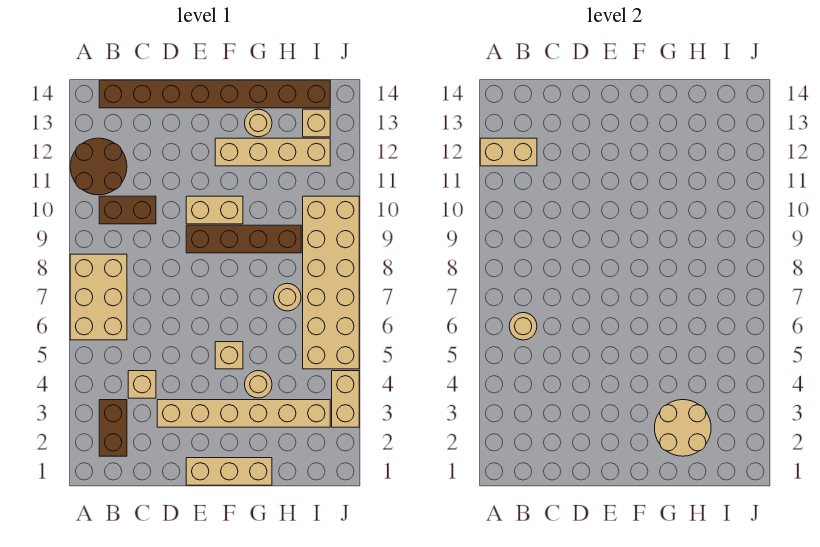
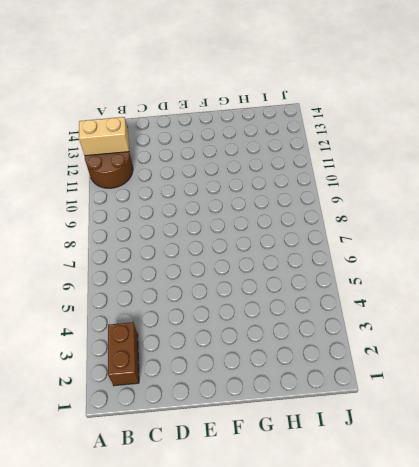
none -> tan 2x3 brick [70,254,127,340]
none -> brown 1x2 brick [99,196,156,224]
none -> brown 1x8 brick [99,80,330,108]

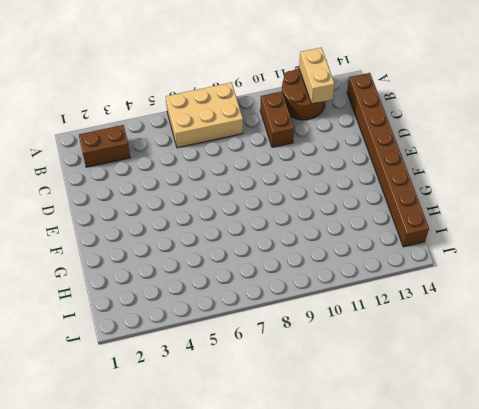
none -> tan 1x1 brick [128,371,156,398]
none -> tan 1x6 brick [157,400,330,427]
none -> tan 1x3 brick [186,458,272,485]

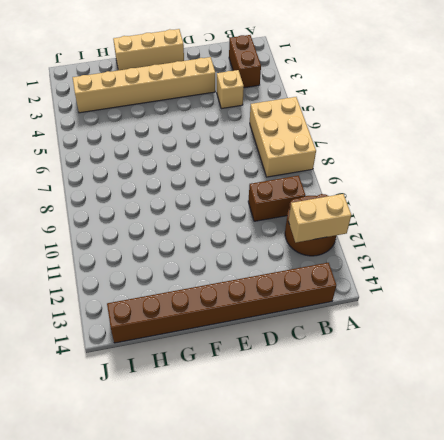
none -> brown 1x4 brick [186,225,301,253]
none -> tan 1x2 brick [186,196,243,224]
none -> tan 1x1 brick [215,342,243,369]

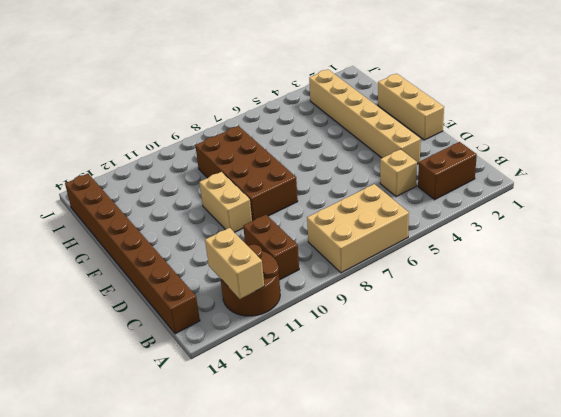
brown 2x4 brick [195,126,298,221] -> brown 1x4 brick [186,225,301,253]
none -> tan 1x1 brick [215,342,243,369]
none -> tan 1x4 brick [215,138,330,166]
none -> tan 1x1 round brick [245,371,272,398]

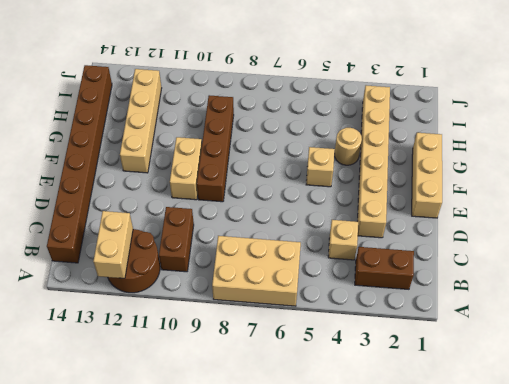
none -> tan 1x1 round brick [245,109,272,137]
none -> tan 1x1 round brick [274,283,301,311]
none -> tan 2x6 brick [303,196,359,369]

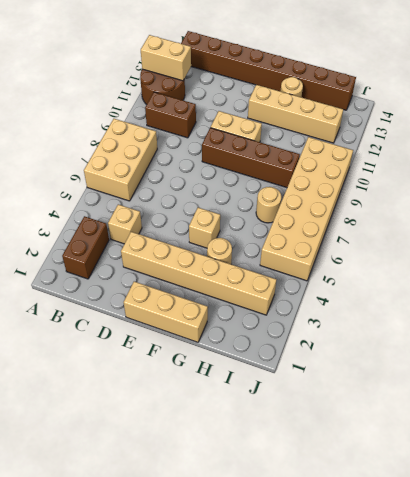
none -> tan 1x1 brick [303,109,330,137]
none -> tan 1x2 brick [332,371,359,427]
none -> tan 1x1 round brick [509,313,537,340]

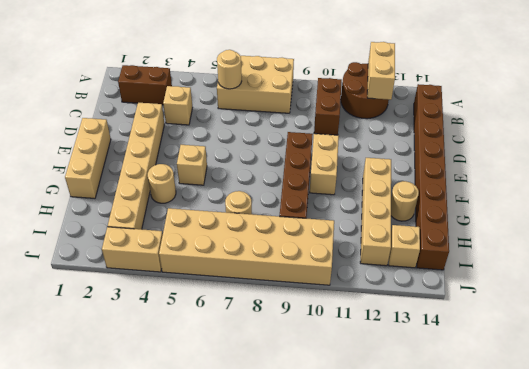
none -> tan 2x2 round brick [655,400,711,456]

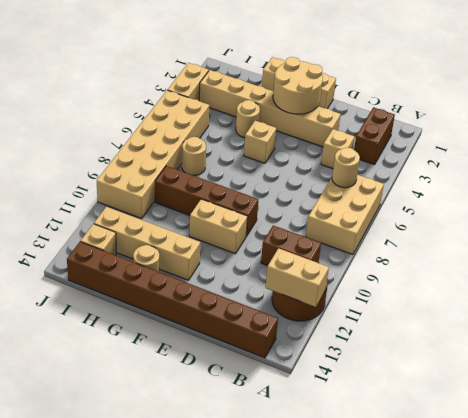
tan 2x2 round brick [273,57,323,114] -> tan 2x2 round brick moved to [655,400,711,456]

